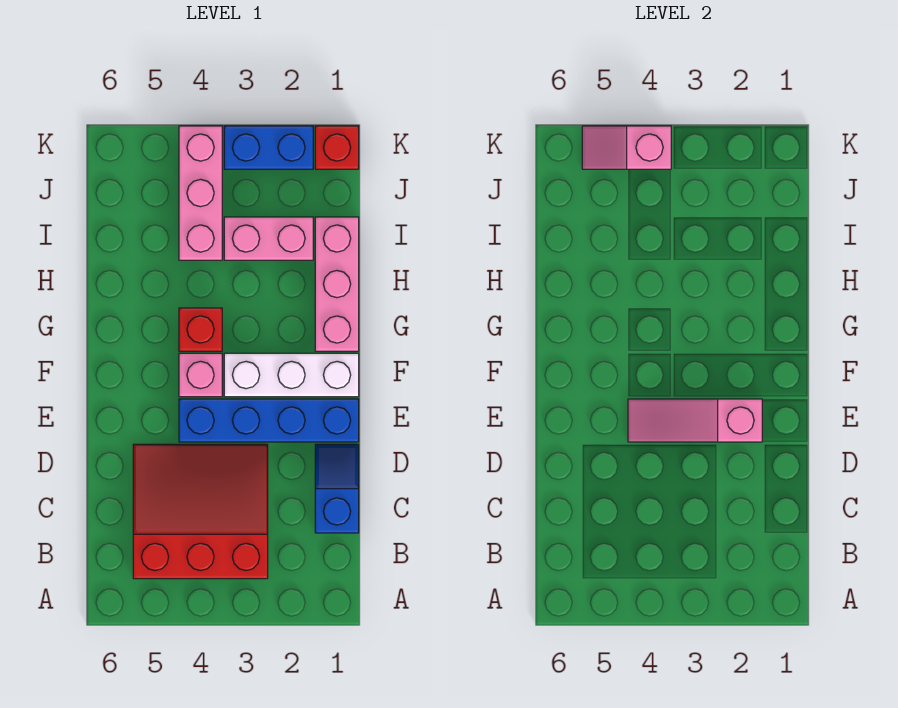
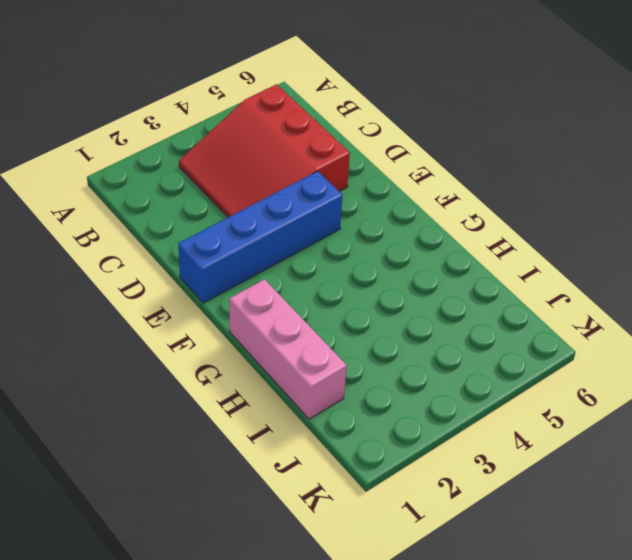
red 3x3 slope [179,84,350,217] -> red 3x3 slope turned to [133,444,268,579]
none -> blue 1x2 slope [315,444,359,533]
none -> white 1x3 brick [224,353,359,397]
none -> pink 1x1 brick [179,353,222,397]

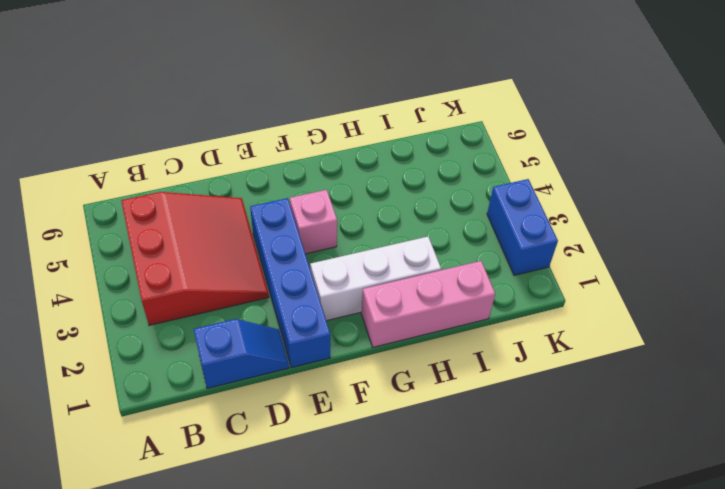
white 1x3 brick [310,237,441,321] -> white 1x3 brick turned to [224,353,359,397]
none -> red 1x1 brick [179,308,222,351]
none -> pink 1x2 brick [224,217,313,260]
none -> pink 1x3 brick [179,126,222,260]

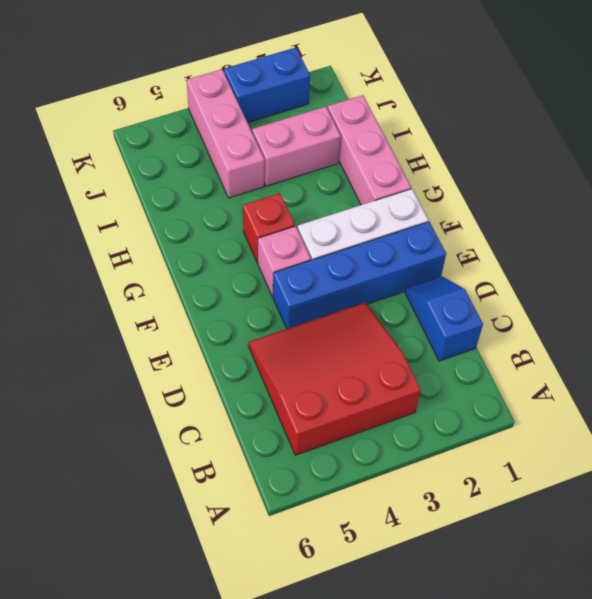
none -> red 1x1 brick [315,126,359,169]
none -> pink 1x3 slope [628,399,762,442]
none -> pink 1x2 slope [582,126,671,169]

